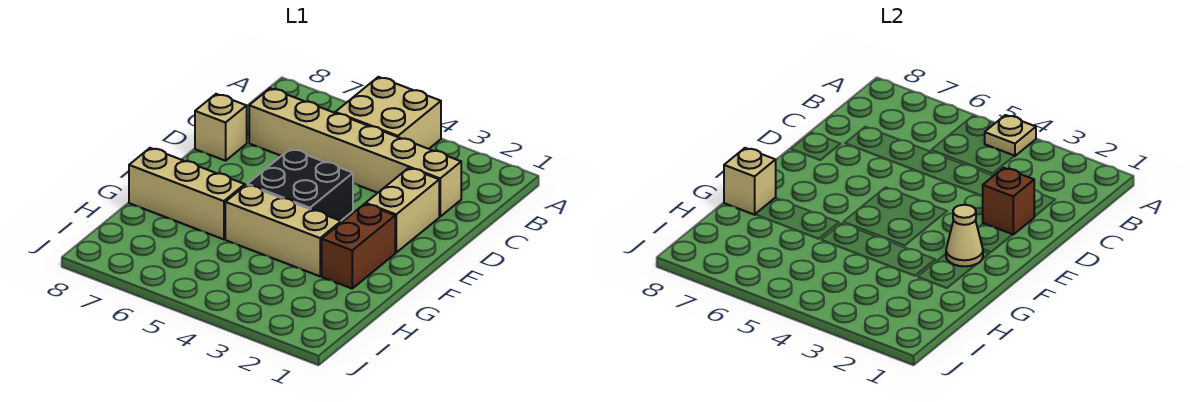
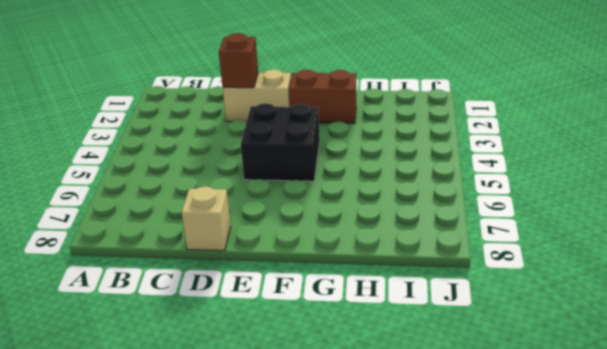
none -> tan 2x2 brick [335,77,441,149]
none -> tan 1x6 brick [249,88,461,217]
none -> tan 1x3 brick [225,185,341,276]

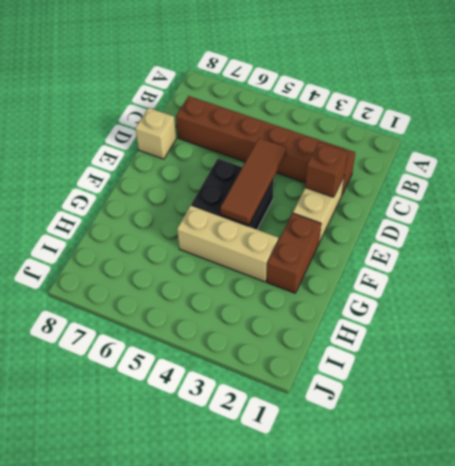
brown 1x6 brick [176,96,355,194] -> tan 1x6 brick [249,88,461,217]
brown 1x3 tile [220,138,286,225] -> none
none -> tan 2x2 brick [335,77,441,149]
none -> tan 1x3 brick [129,148,245,239]
none -> tan 1x1 plate [985,115,1036,156]

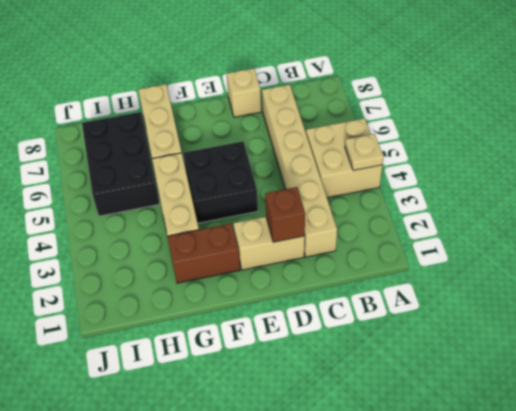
black 2x3 brick [82,112,159,216] -> none
none -> tan 1x1 cone [946,205,983,266]
none -> tan 1x1 brick [724,148,776,215]

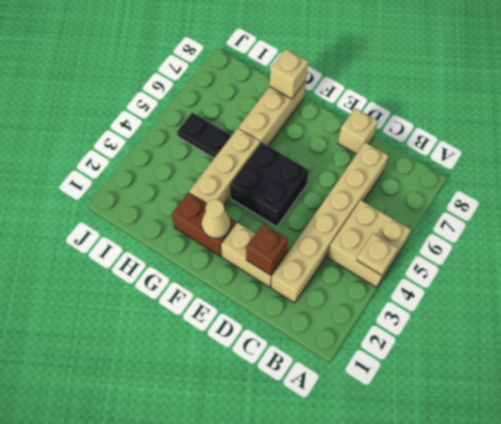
black 1x2 plate [177,112,232,158] -> none

